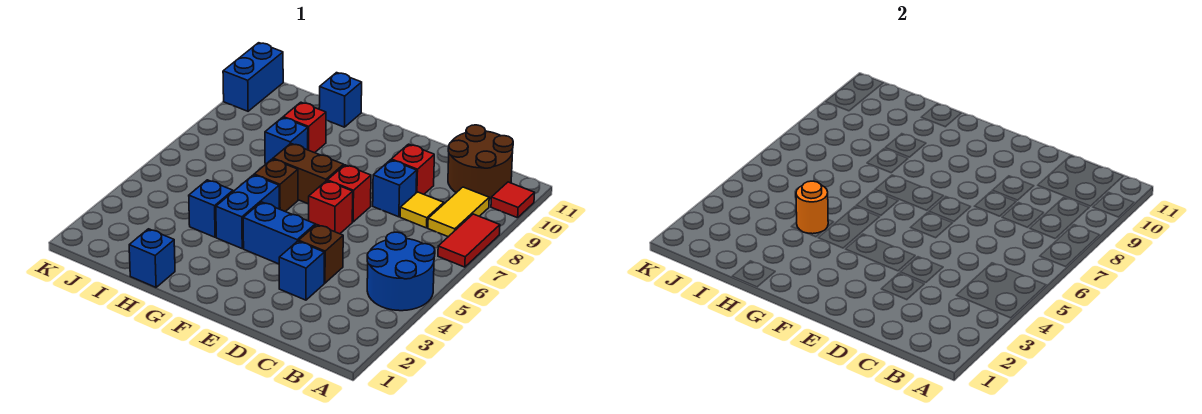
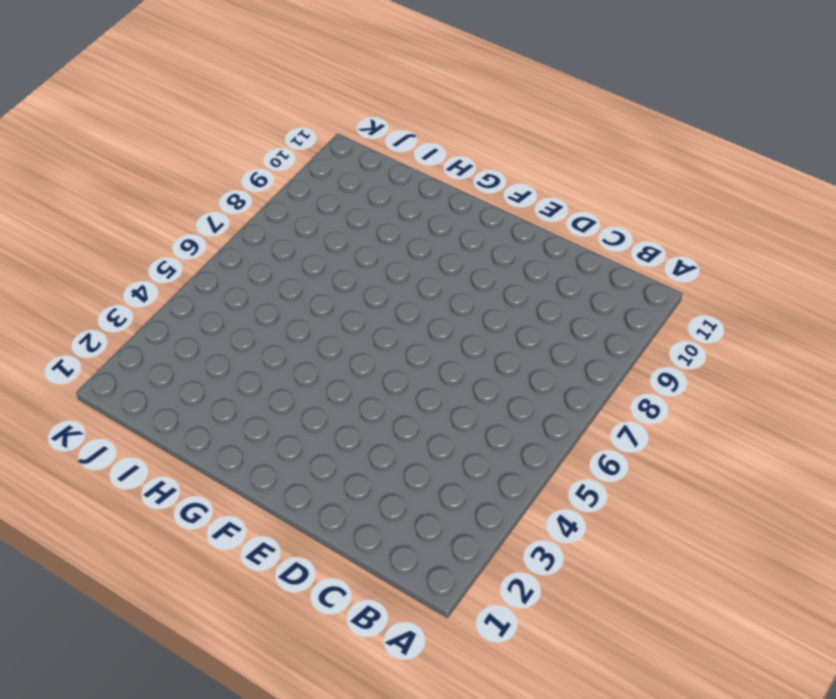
none -> blue 2x2 round brick [367,232,435,311]
none -> red 1x2 tile [438,214,500,267]
none -> red 1x1 tile [491,182,534,218]

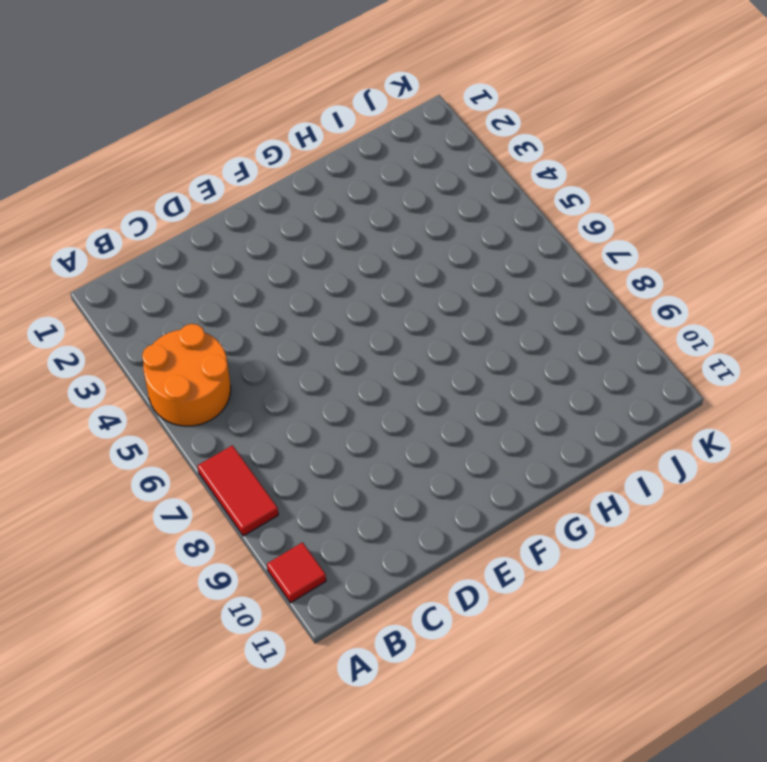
orange 2x2 round brick [142,324,231,426] -> blue 2x2 round brick [367,232,435,311]
none -> yellow 1x2 tile [428,187,489,237]
none -> brown 2x2 round brick [448,125,513,199]
none -> yellow 1x1 tile [400,192,444,228]

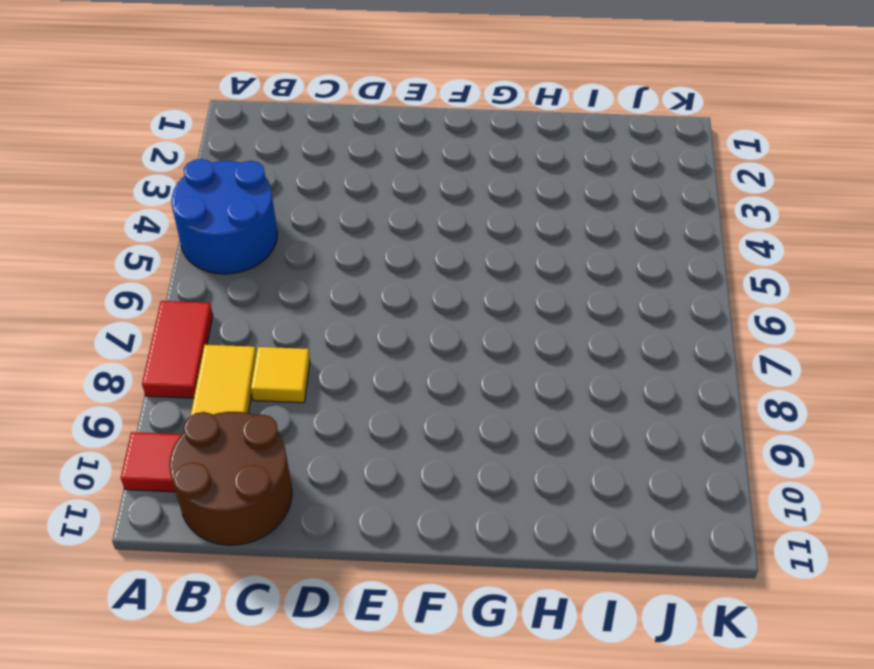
none -> blue 1x1 brick [279,241,324,300]
none -> brown 1x1 brick [299,225,343,283]
none -> blue 1x1 brick [373,160,417,217]

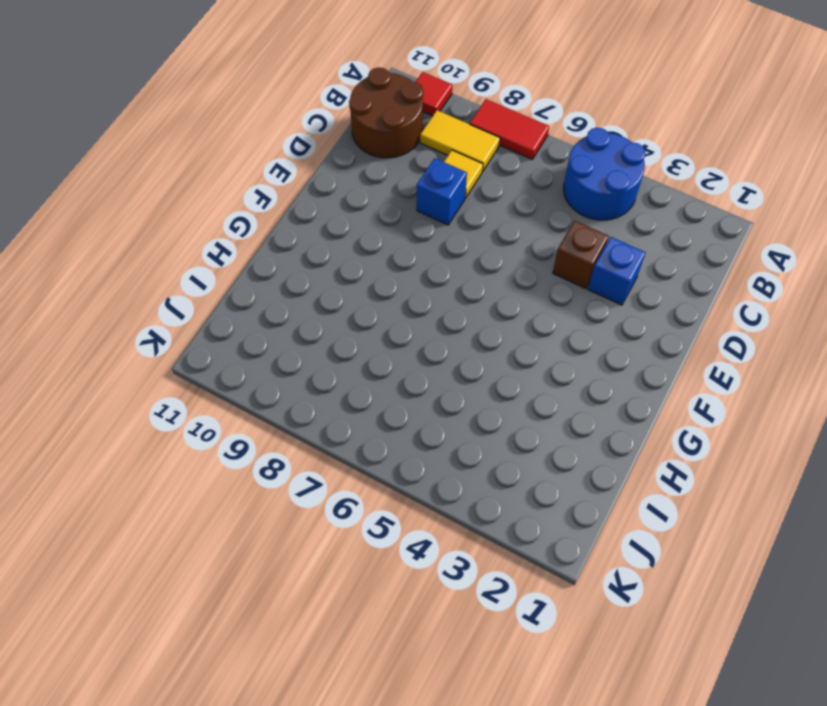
none -> red 1x1 brick [391,144,434,194]
none -> blue 1x2 brick [243,202,315,264]
none -> red 1x1 brick [309,181,353,234]

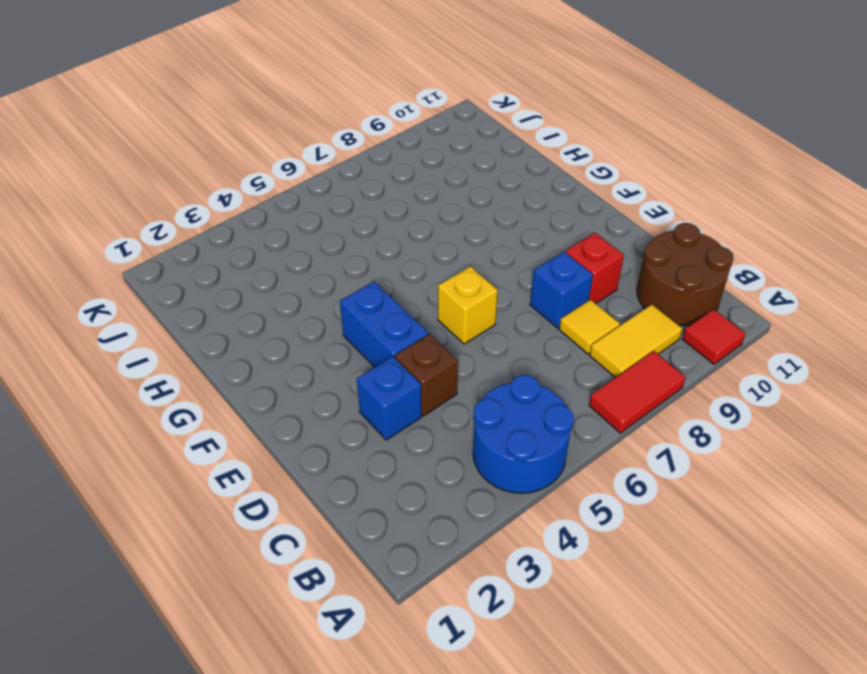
yellow 1x1 brick [438,266,498,344] -> red 1x1 brick [309,181,353,234]
none -> red 1x1 brick [327,165,371,222]
none -> brown 1x2 brick [273,143,344,204]
none -> blue 1x2 brick [216,175,279,248]

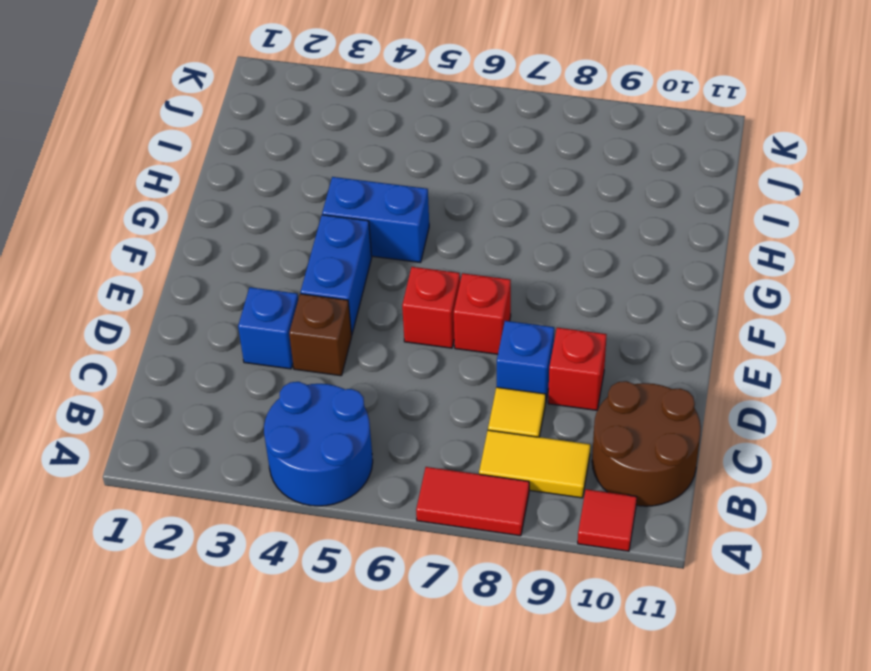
none -> brown 1x2 brick [273,143,344,204]
none -> brown 1x1 brick [254,159,298,212]
none -> blue 1x1 brick [129,229,175,287]

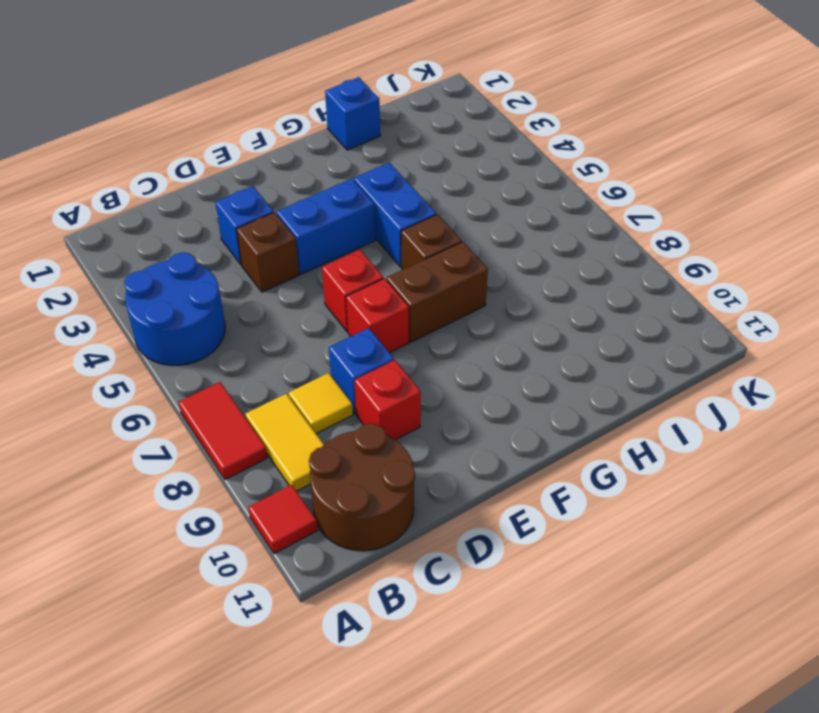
none -> blue 1x1 brick [189,180,233,237]
none -> blue 1x1 brick [265,117,308,164]
none -> red 1x1 brick [283,102,326,153]

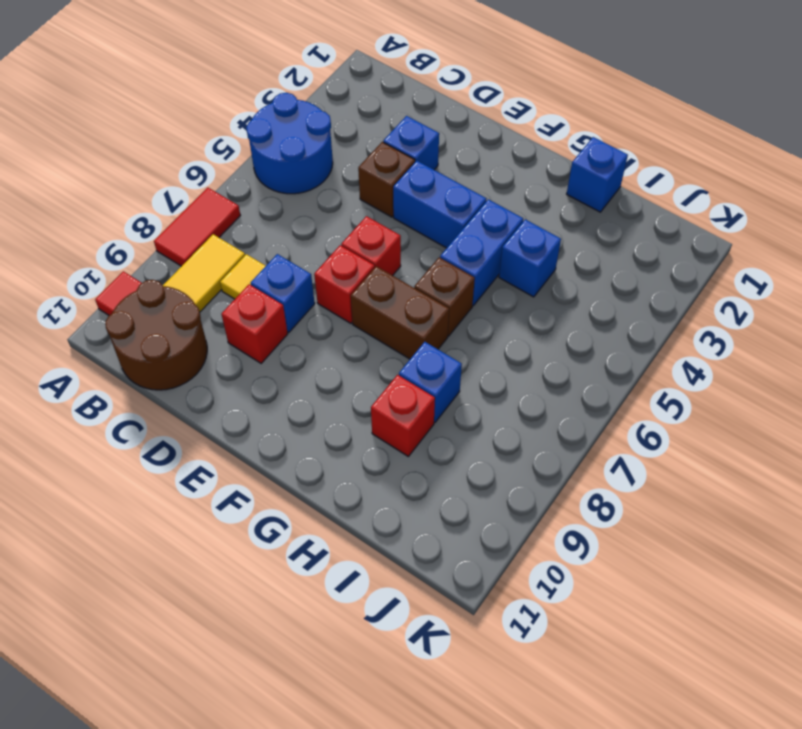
none -> blue 1x1 brick [319,73,362,127]
none -> blue 1x2 brick [223,43,283,111]
none -> orange 1x1 round brick [796,181,828,234]

